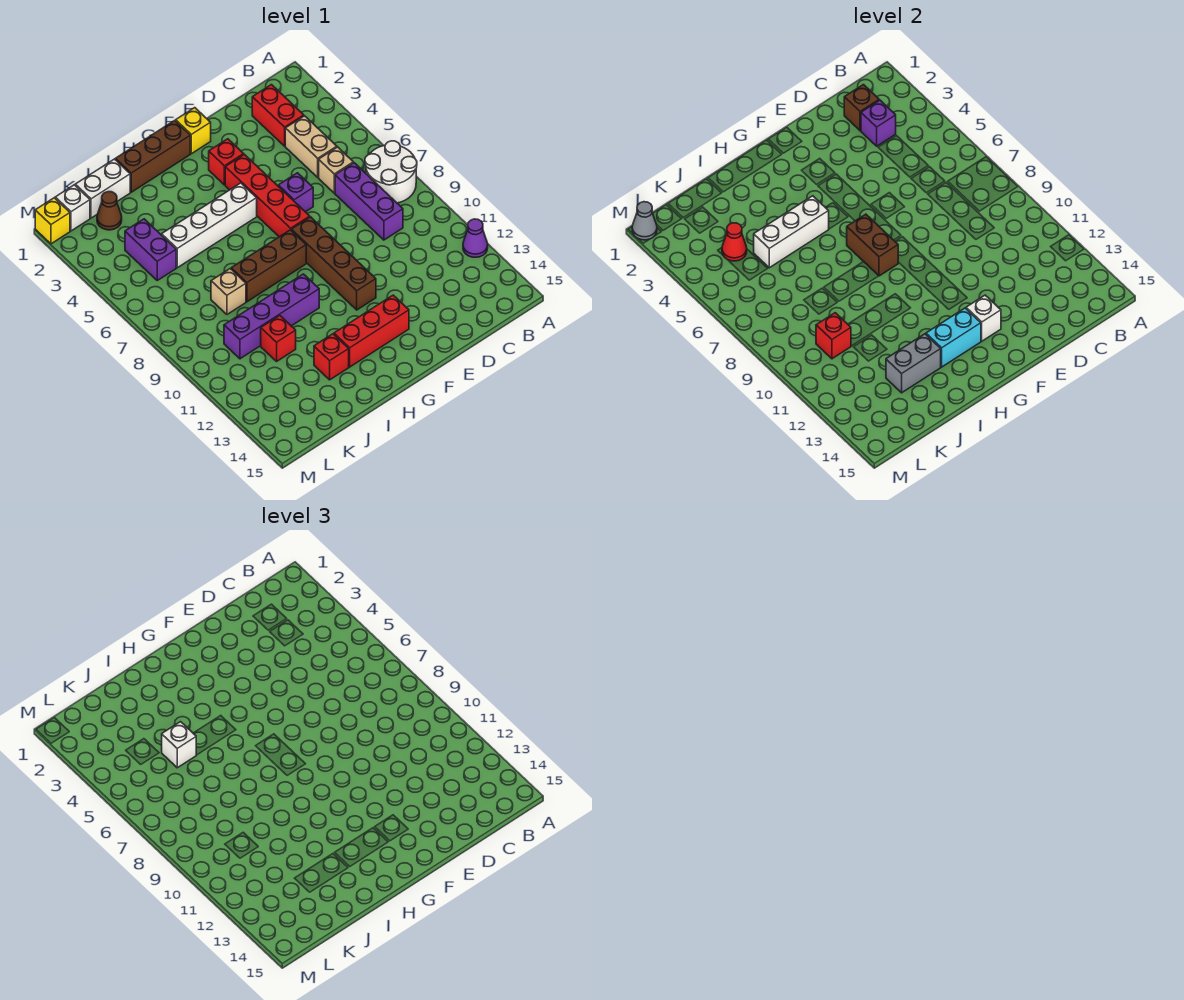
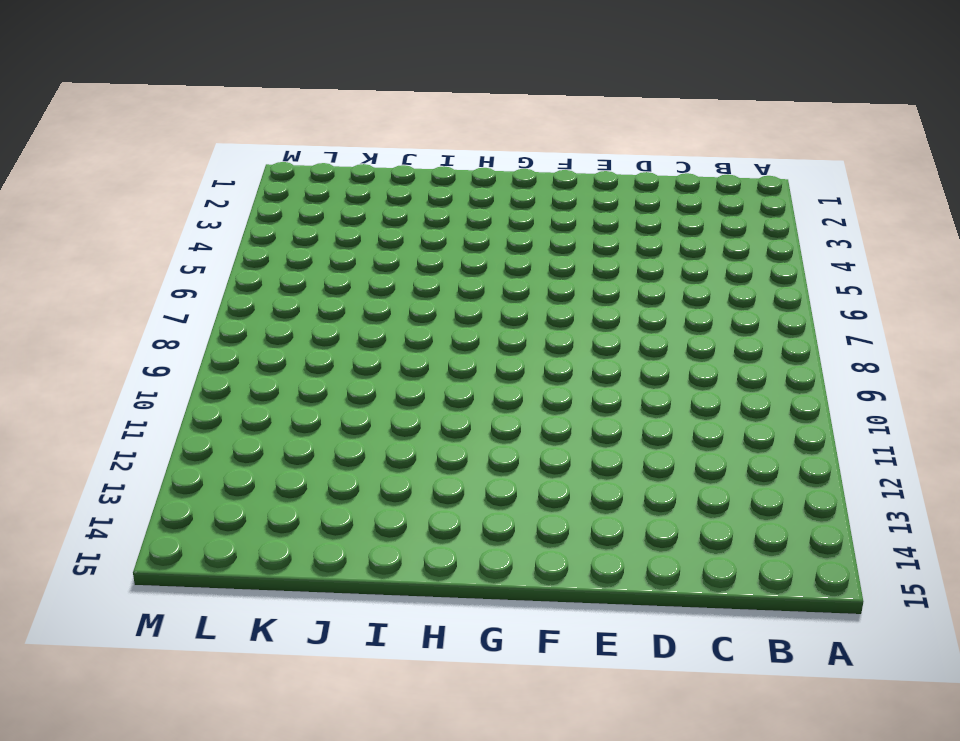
none -> white 2x2 round brick [365,141,417,203]
none -> purple 1x1 cone [463,219,488,257]
none -> red 1x2 brick [252,85,304,146]
none -> tan 1x2 brick [285,116,337,177]

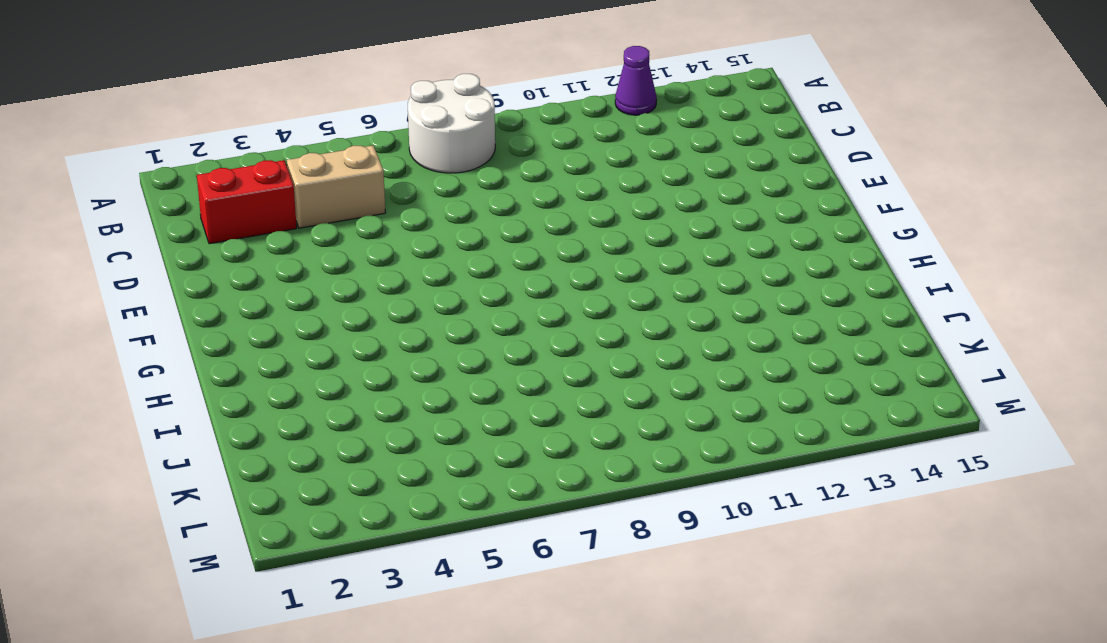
none -> tan 1x1 brick [319,147,353,193]
none -> purple 1x3 brick [335,163,403,240]
none -> purple 1x1 brick [278,173,313,212]
none -> yellow 1x1 brick [176,108,211,154]

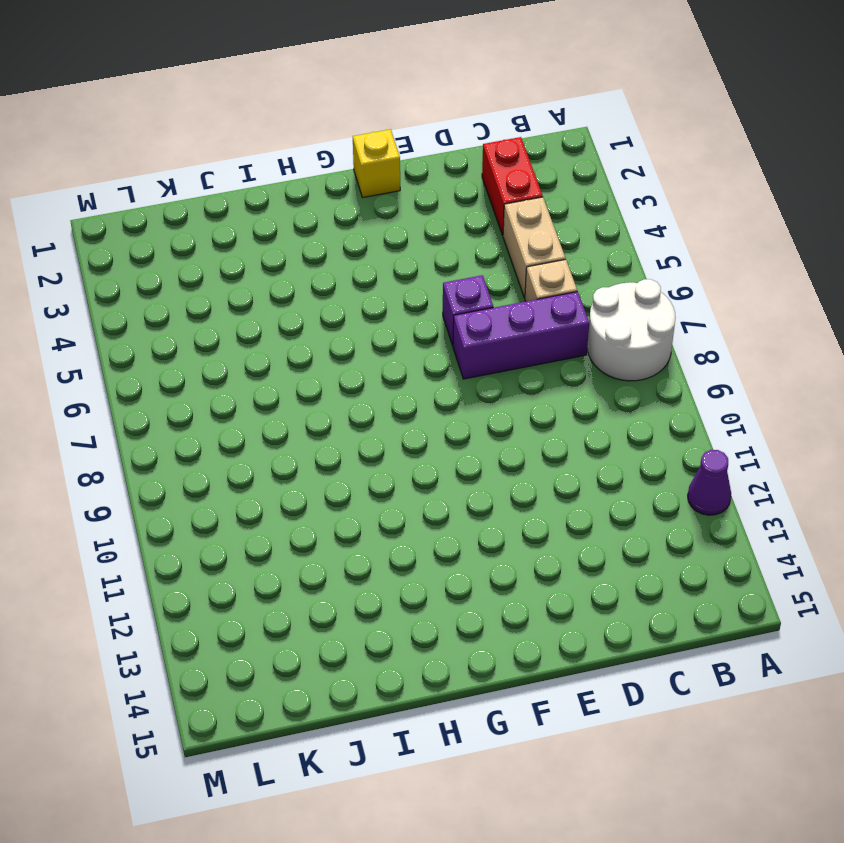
purple 1x3 brick [453,292,589,379] -> purple 1x3 brick turned to [335,163,403,240]
none -> red 1x1 brick [209,139,244,185]
none -> red 1x4 brick [225,154,310,237]
none -> brown 1x4 brick [291,217,376,310]
none -> red 1x3 brick [334,295,409,367]

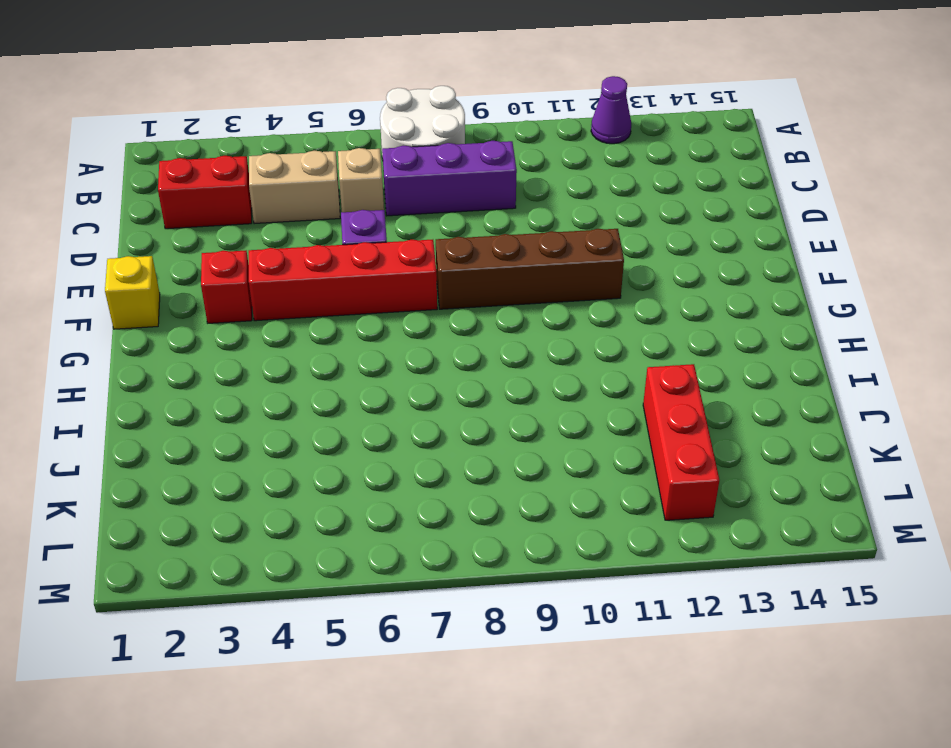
red 1x3 brick [643,364,719,520] -> red 1x3 brick moved to [334,295,409,367]
none -> brown 1x3 brick [115,120,190,192]
none -> white 1x4 brick [162,183,257,268]
none -> brown 1x3 brick [231,230,306,302]
none -> purple 1x4 brick [224,274,319,359]

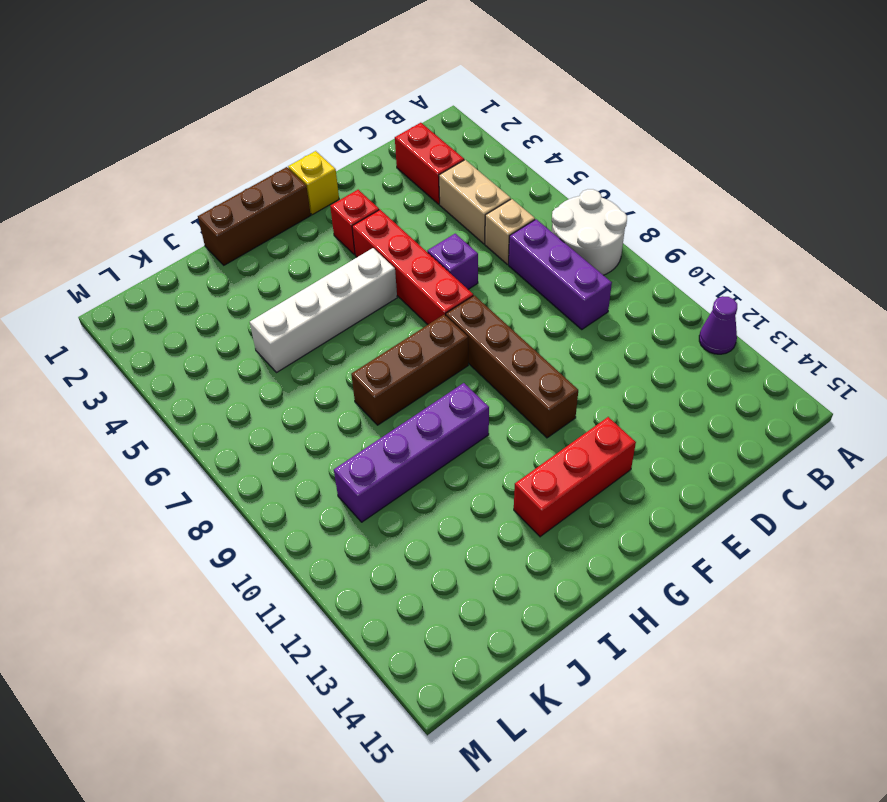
none -> red 1x1 brick [314,334,349,380]
none -> white 1x2 brick [75,159,130,218]
none -> tan 1x1 brick [211,269,246,314]
none -> red 1x1 brick [261,315,296,361]

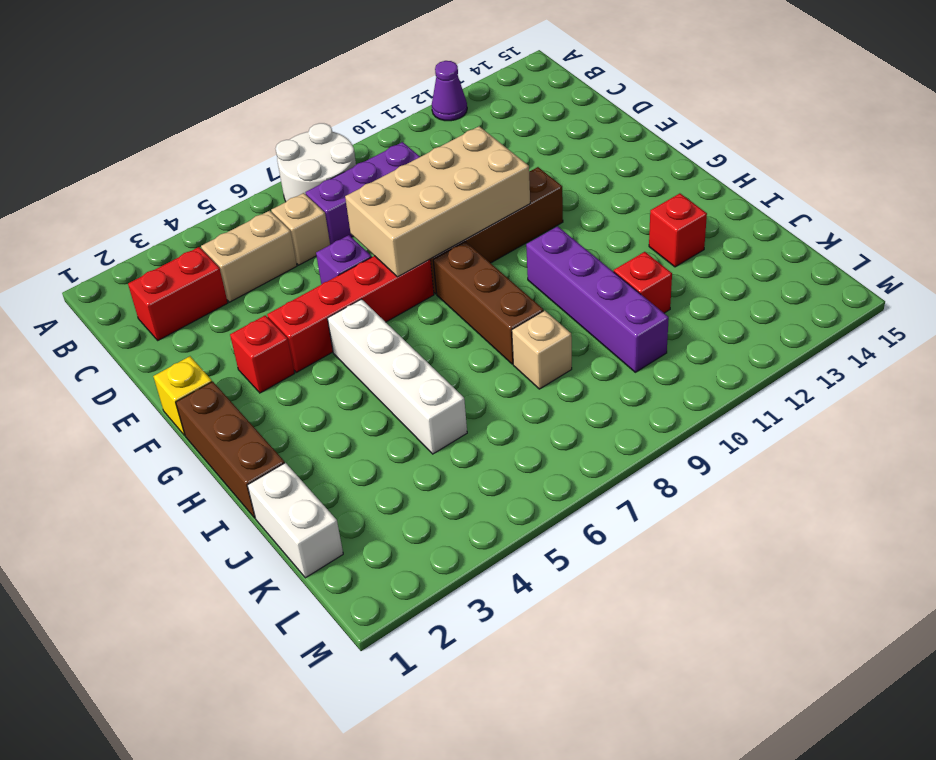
tan 2x4 brick [345,126,530,277] -> none
none -> red 1x3 brick [334,295,409,367]
none -> brown 1x1 cone [97,192,122,230]
none -> purple 1x2 brick [125,219,176,280]
none -> white 1x1 brick [55,185,90,231]

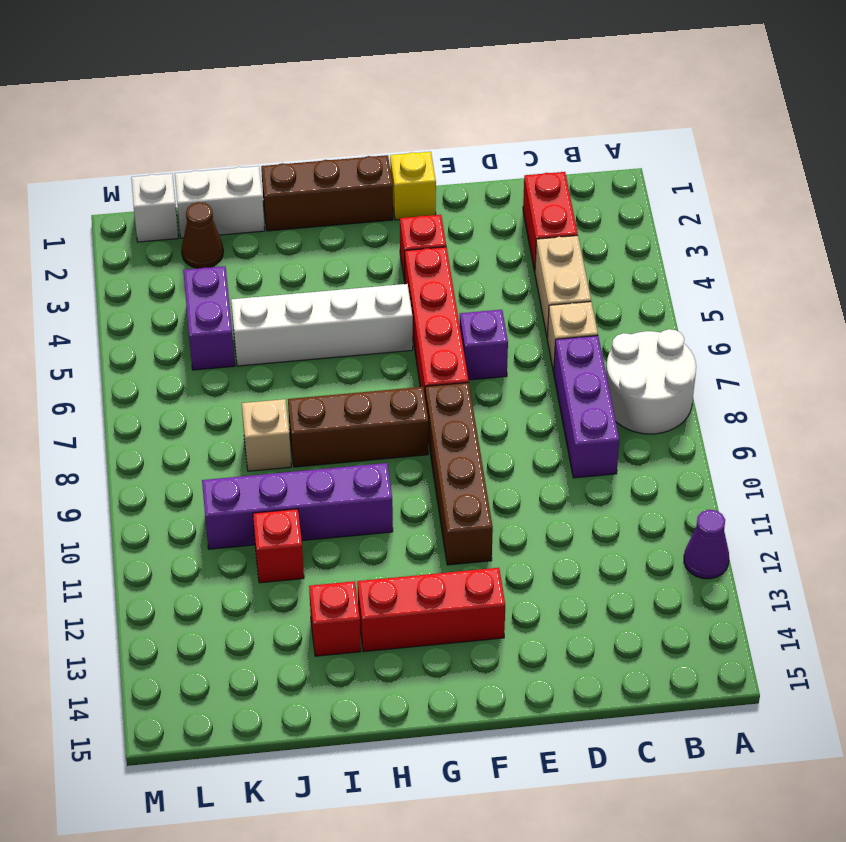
none -> yellow 1x1 brick [35,198,70,244]
none -> brown 1x1 brick [844,85,879,131]
none -> purple 1x1 brick [861,100,896,146]
none -> white 1x1 brick [966,295,1001,341]

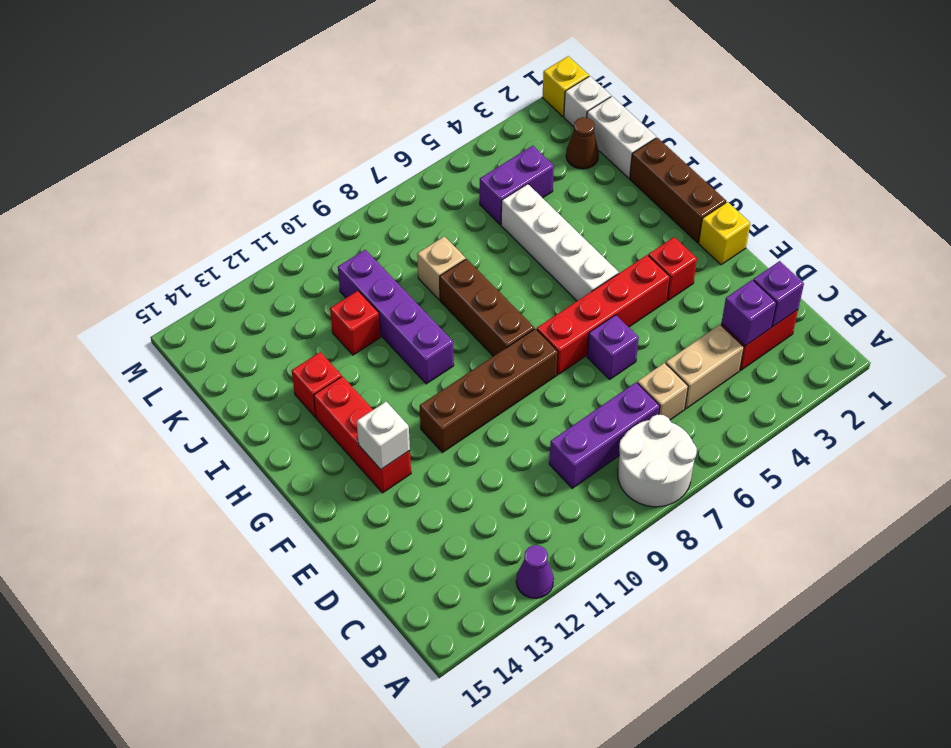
purple 1x1 brick [753,261,804,327] -> brown 1x1 brick [844,85,879,131]
none -> brown 1x2 brick [847,214,898,276]
none -> cyan 1x2 brick [926,308,981,367]
none -> white 1x3 brick [754,196,829,268]
none -> grey 1x2 brick [886,334,941,393]

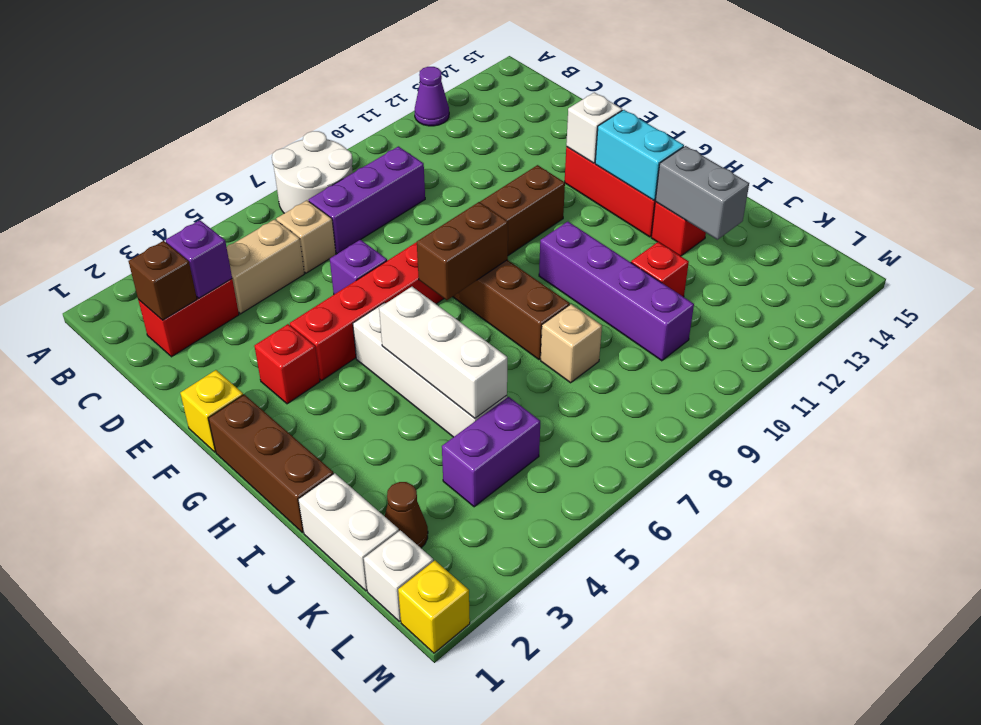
none -> red 1x1 cone [722,223,747,261]
none -> red 1x1 brick [816,313,851,359]
none -> grey 1x1 cone [632,202,657,240]
none -> white 1x1 brick [162,722,196,768]

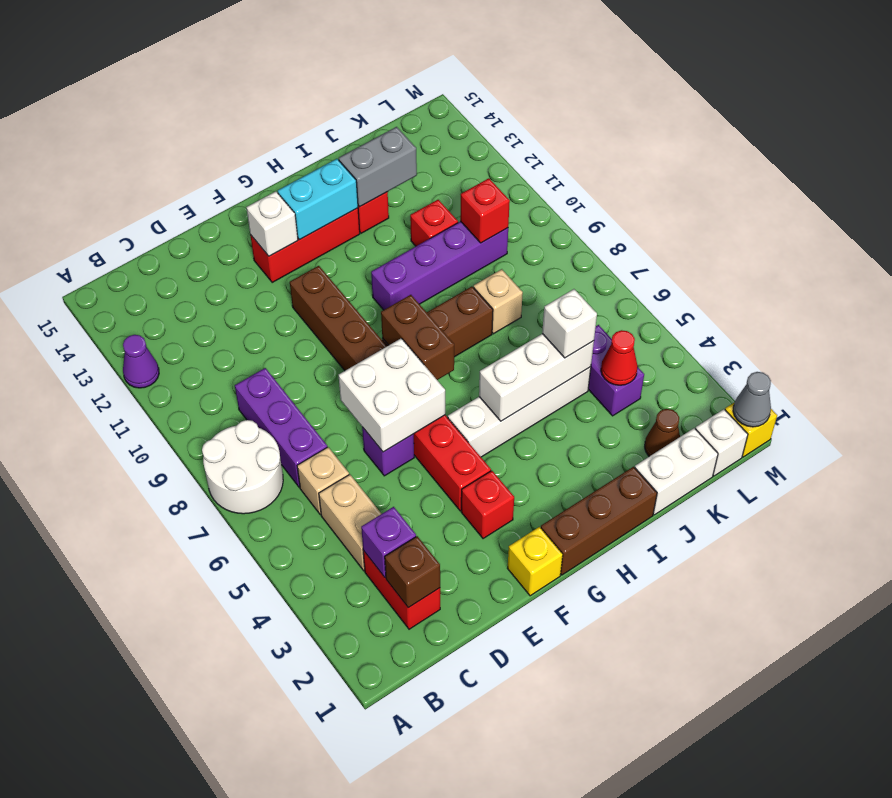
white 2x2 brick [338,338,445,452] -> none

